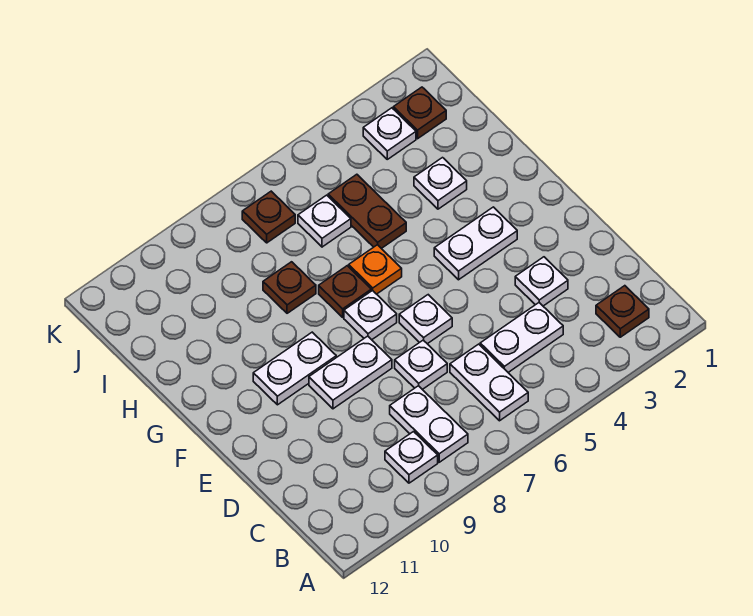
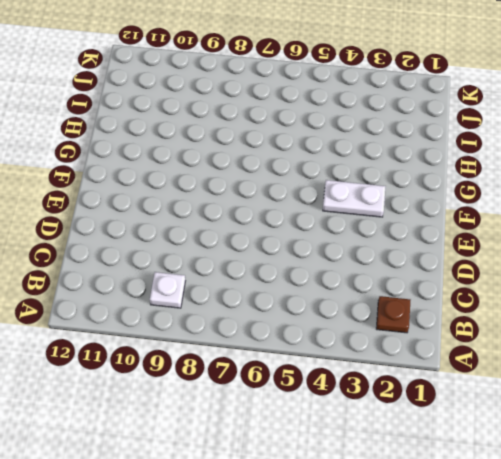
none -> white 1x2 plate [450,344,528,421]
none -> white 1x2 plate [390,386,468,462]
none -> white 1x2 plate [480,303,563,372]

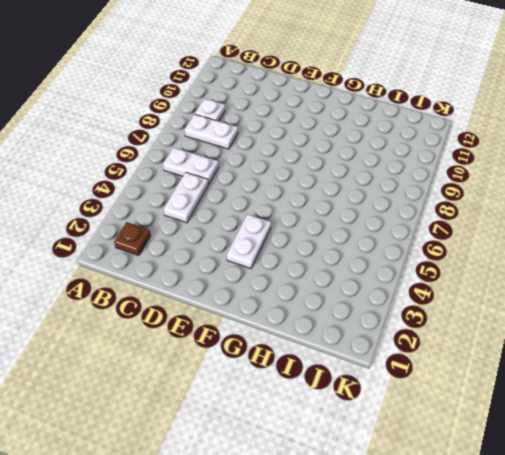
none -> white 1x1 plate [515,257,568,306]
none -> white 1x1 plate [395,340,447,390]
none -> white 1x1 plate [399,295,452,344]

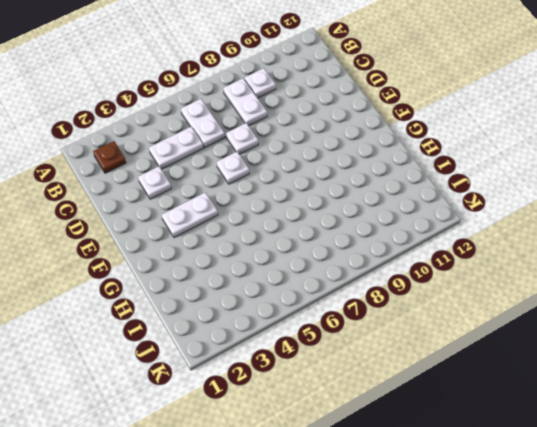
none -> white 1x2 plate [309,336,392,409]
none -> white 1x1 plate [344,290,397,340]
none -> white 1x2 plate [253,332,336,405]

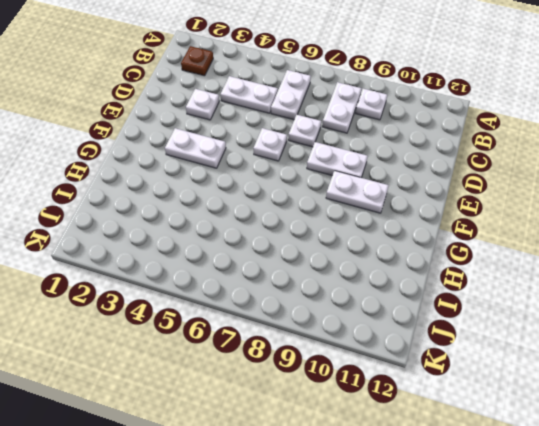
none -> white 1x1 plate [344,290,397,340]
none -> orange 1x1 plate [349,245,402,294]
none -> brown 1x1 plate [319,266,371,317]

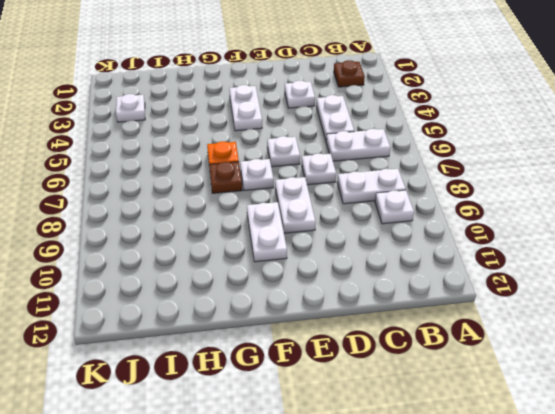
none -> white 1x1 plate [414,158,467,209]
none -> brown 1x2 plate [328,174,406,249]
none -> brown 1x1 plate [263,262,316,313]

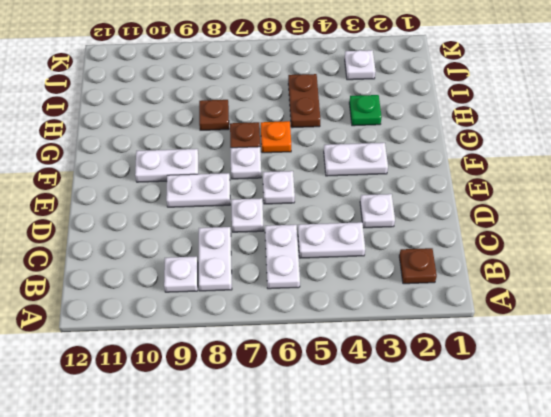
green 1x1 plate [349,95,382,126] -> white 1x1 plate [414,158,467,209]
none -> white 1x1 plate [298,195,351,247]
none -> brown 1x1 plate [393,87,446,139]
none -> brown 1x1 plate [242,191,295,243]

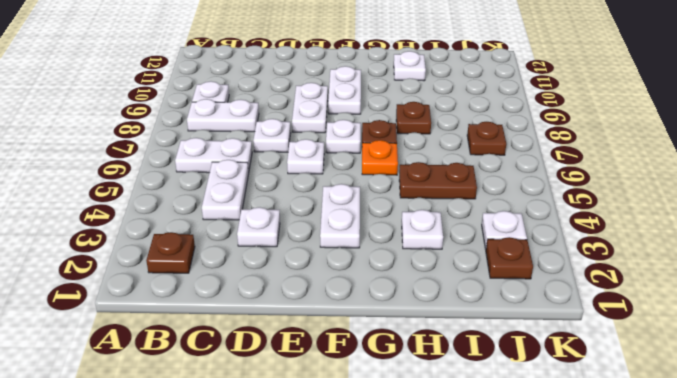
white 1x1 plate [394,51,426,81] -> white 1x1 plate moved to [298,195,351,247]

